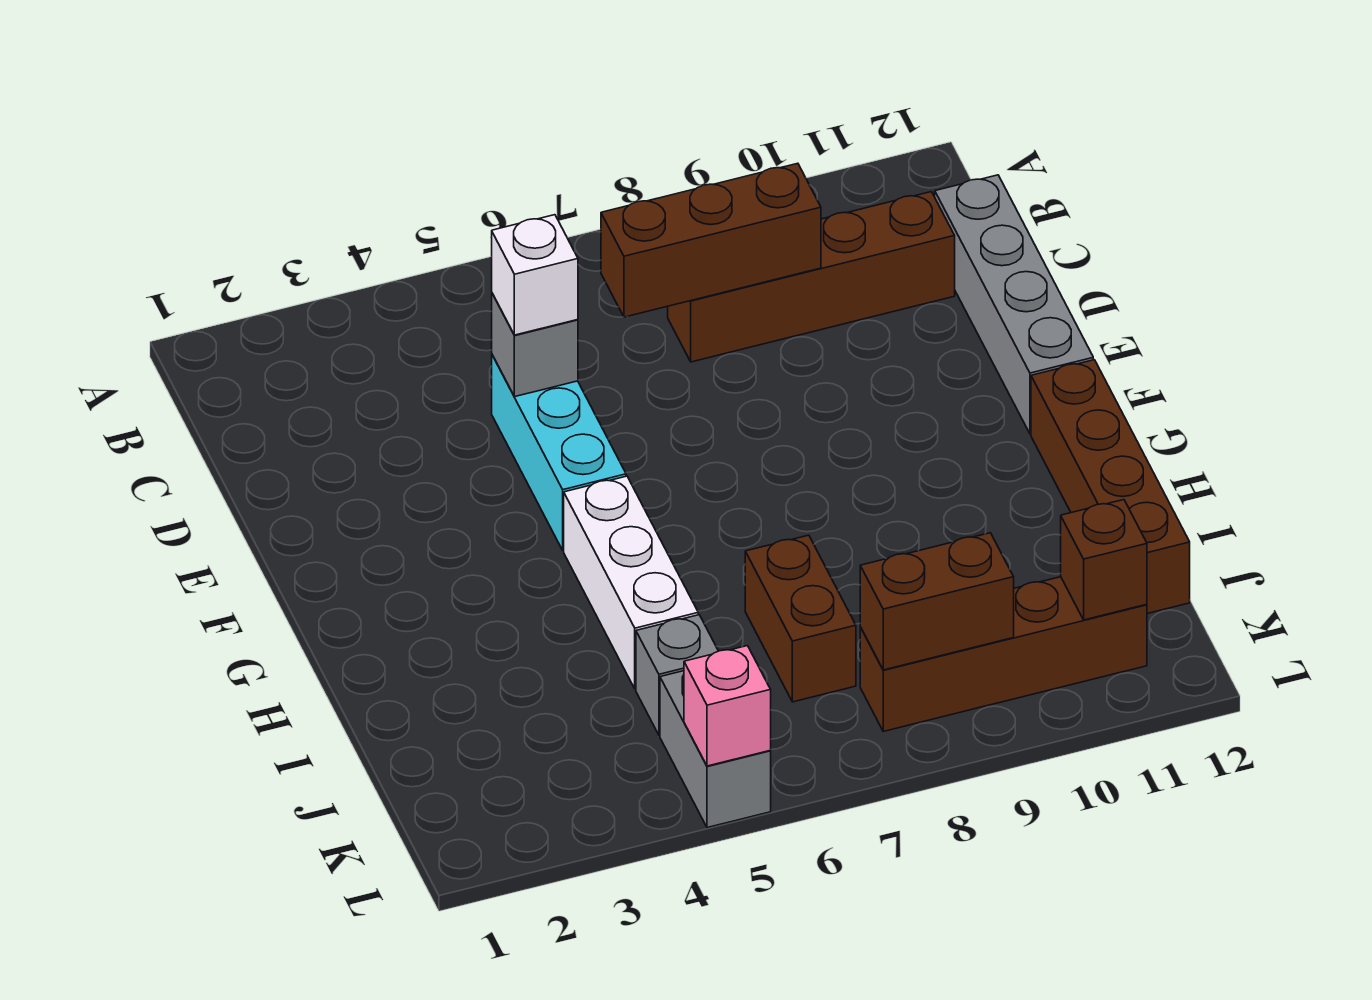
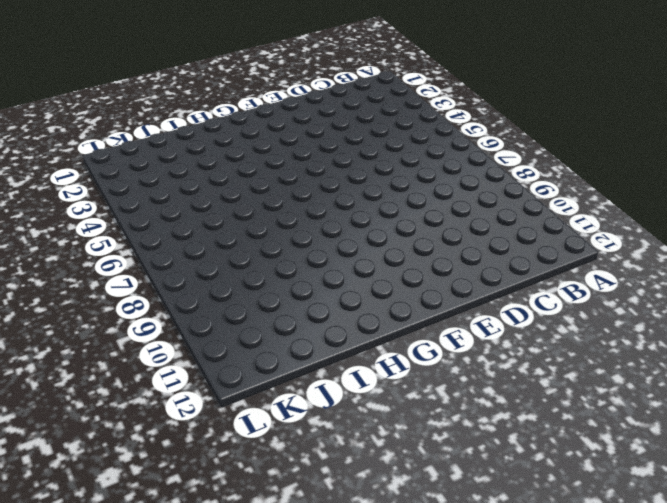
none -> brown 1x4 brick [668,192,955,362]
none -> grey 1x4 brick [935,175,1093,434]
none -> cyan 1x3 brick [492,355,626,550]

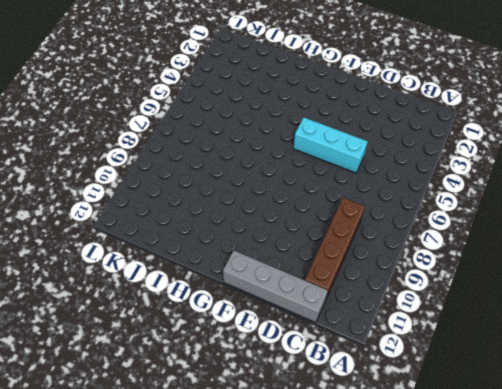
none -> white 1x3 brick [564,476,698,689]
none -> brown 1x4 brick [1031,360,1190,614]
none -> brown 1x2 brick [745,535,856,702]

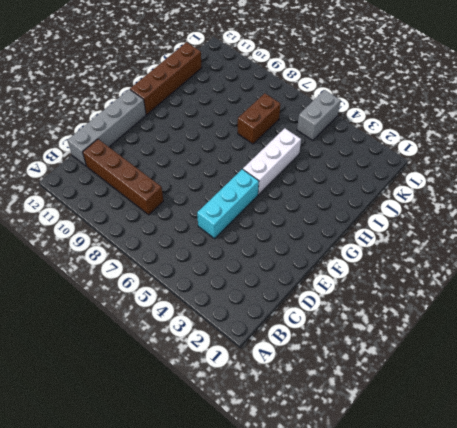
none -> grey 1x1 brick [636,615,718,735]
none -> brown 1x4 brick [860,577,1147,731]
none -> brown 1x3 brick [601,163,821,317]

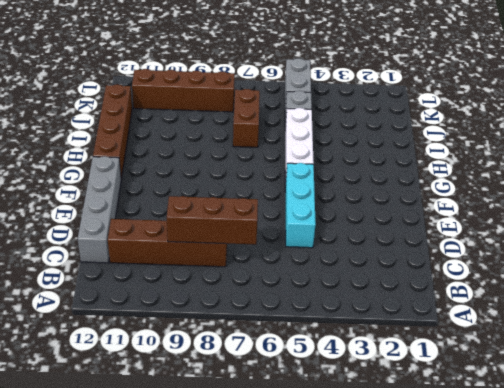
none -> grey 1x1 brick [492,293,578,397]
none -> brown 1x2 brick [860,533,1014,670]
none -> brown 1x1 brick [1061,500,1147,620]

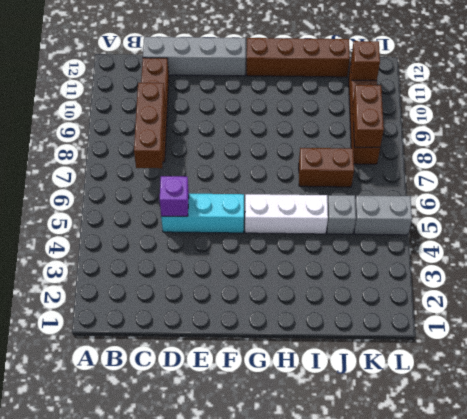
purple 1x1 brick [160,176,189,216] -> grey 1x1 brick [492,293,578,397]
none -> pink 1x1 brick [684,646,771,766]
none -> white 1x1 brick [492,215,578,335]

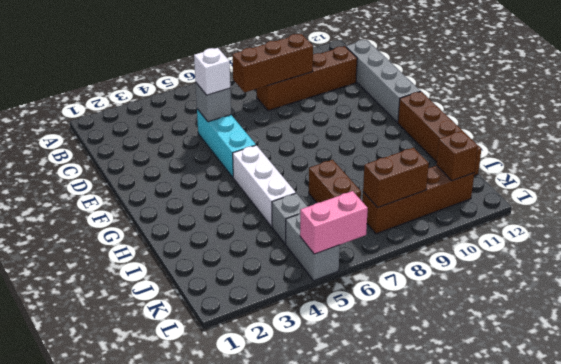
pink 1x2 brick [300,191,368,254] -> pink 1x1 brick [684,646,771,766]

